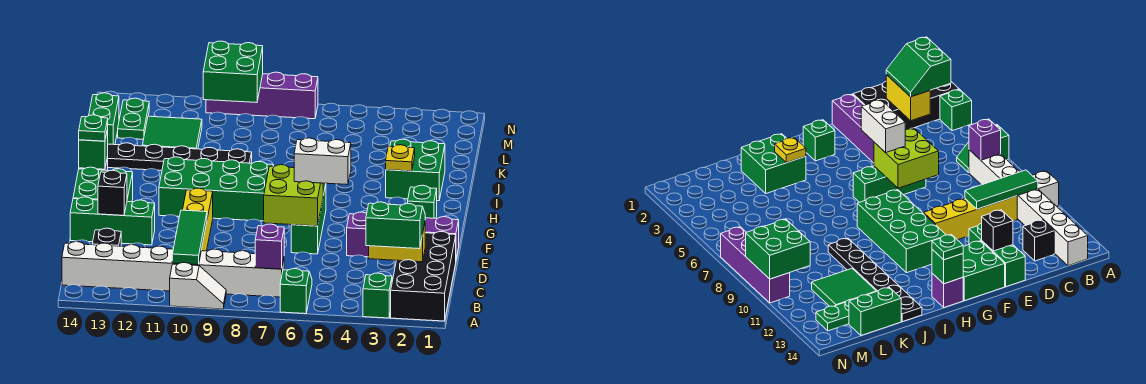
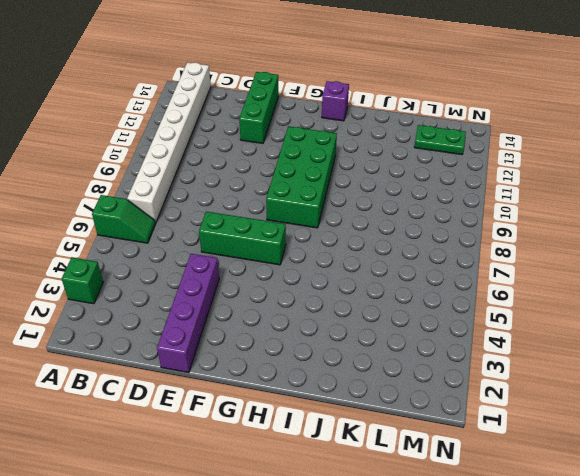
none -> black 2x4 brick [391,232,456,321]
none -> white 1x2 slope [170,263,226,309]
none -> yellow 1x4 brick [183,188,213,251]
none -> black 1x1 brick [92,228,121,246]

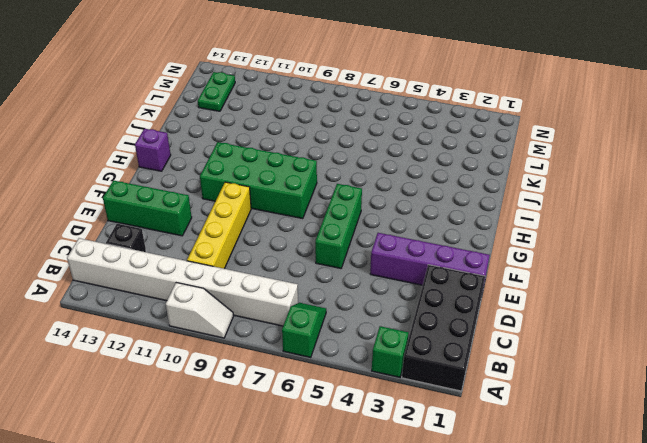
none -> green 2x2 brick [73,167,133,202]
none -> green 1x1 brick [408,185,437,218]
none -> green 2x2 brick [386,139,445,201]
none -> black 1x6 plate [108,143,252,170]

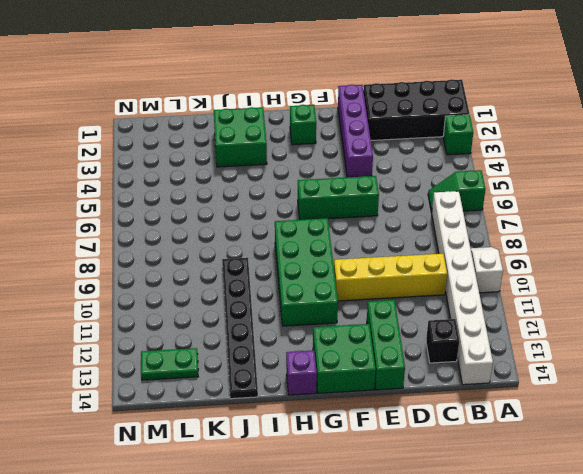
none -> green 2x2 tile [142,116,202,149]
none -> green 1x2 brick [89,93,119,145]
none -> purple 1x4 brick [206,72,318,119]
none -> purple 1x1 brick [255,224,284,269]

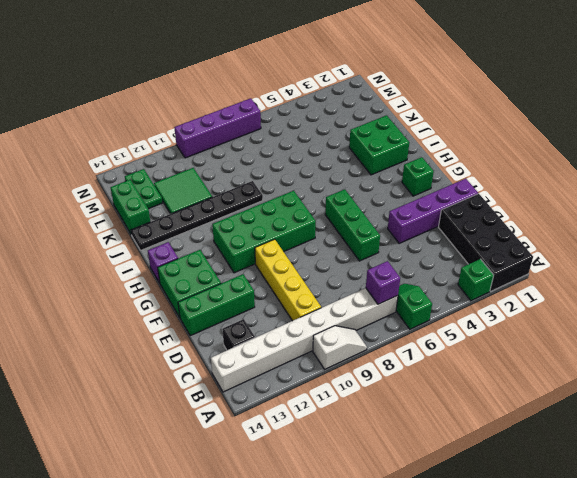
none -> green 1x3 tile [172,210,207,265]
none -> yellow 1x2 brick [369,224,425,262]
none -> lime 2x2 brick [264,165,323,226]
none -> black 1x1 brick [98,170,127,215]

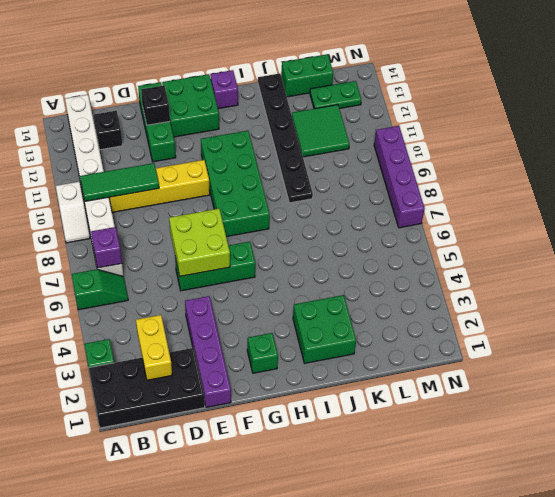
none -> green 1x1 brick [79,129,108,169]
none -> yellow 1x1 plate [386,145,415,171]
none -> green 2x2 brick [203,41,263,103]
none -> green 2x2 slope [366,202,425,249]

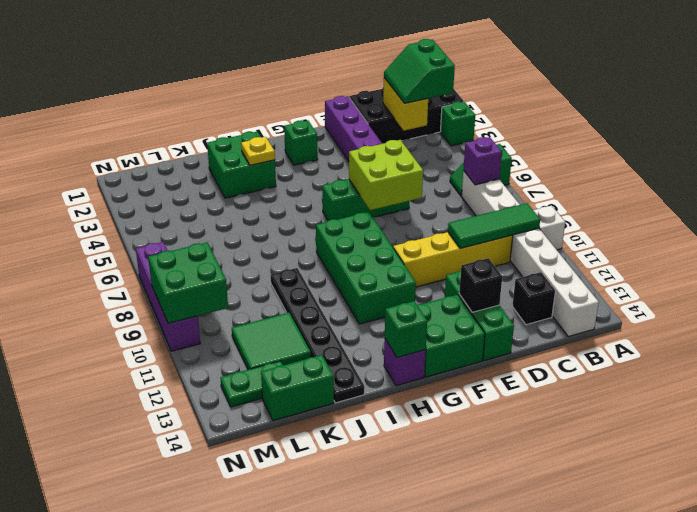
none -> white 1x2 brick [294,138,351,185]
none -> green 1x1 plate [79,115,108,141]

